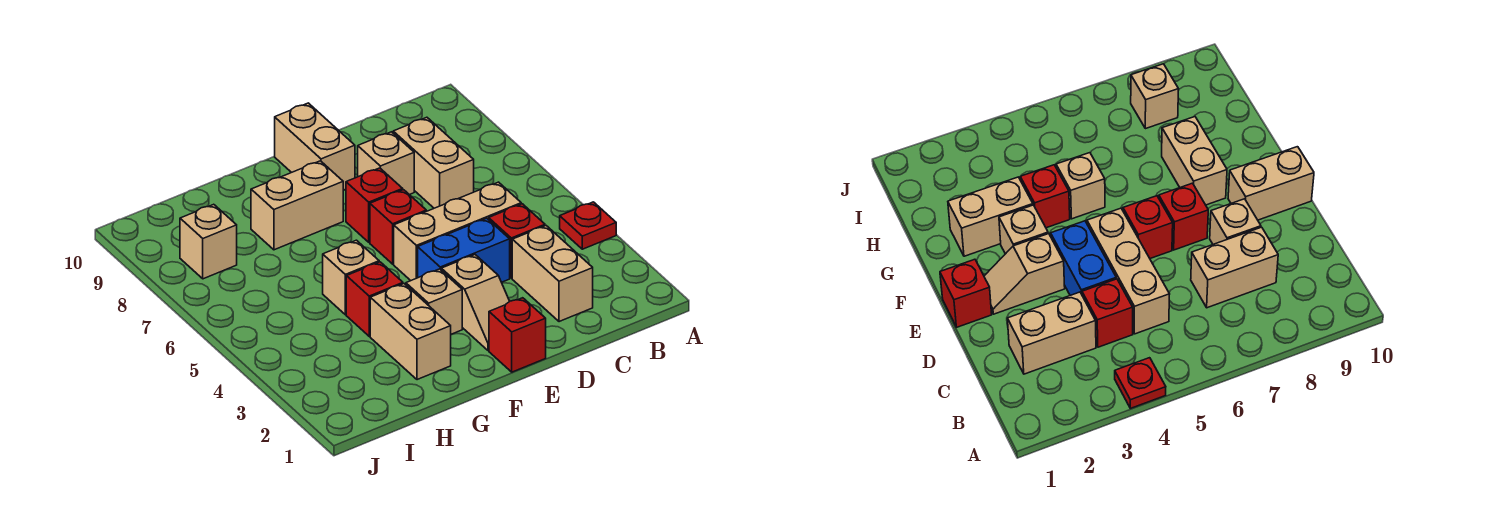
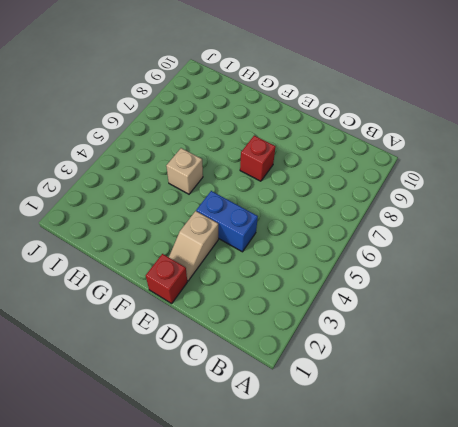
none -> red 1x1 plate [560,202,616,249]
none -> tan 1x2 brick [512,226,593,322]
none -> red 1x1 brick [489,204,545,278]

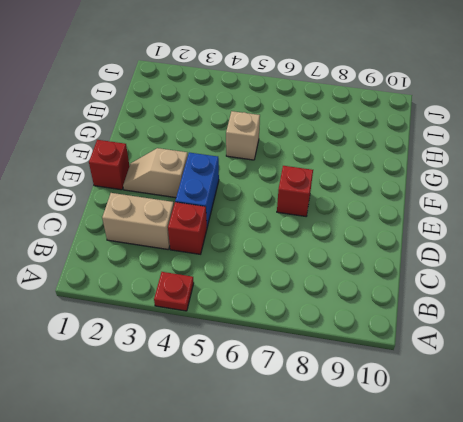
none -> tan 1x3 brick [394,182,521,281]
none -> tan 1x2 brick [393,117,474,208]
none -> tan 1x1 brick [358,132,414,195]

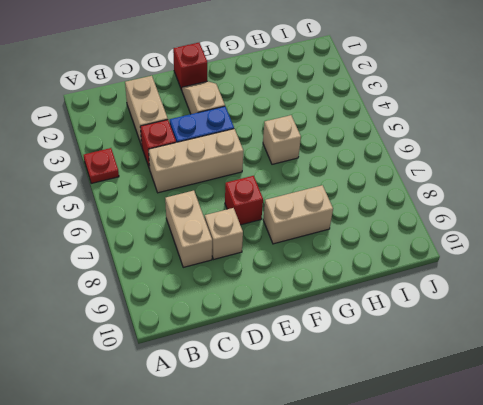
none -> red 1x1 brick [370,190,426,264]
none -> tan 1x2 brick [275,103,355,190]
none -> tan 1x1 brick [406,269,462,334]

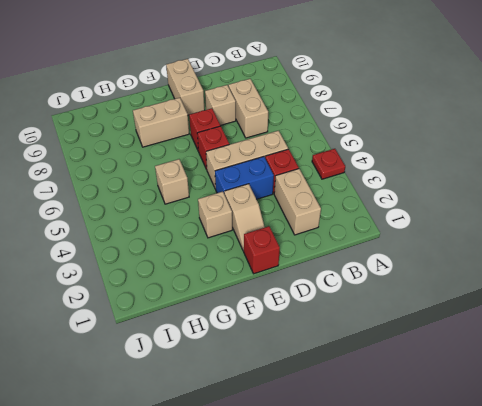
none -> tan 1x2 brick [370,284,451,380]
none -> red 1x1 brick [346,262,403,336]
none -> tan 1x1 brick [180,204,237,279]

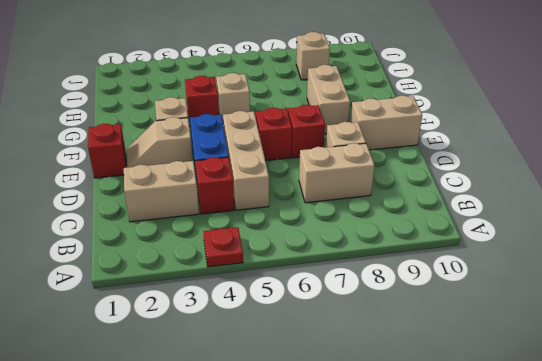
none -> tan 1x2 brick [370,284,451,380]

